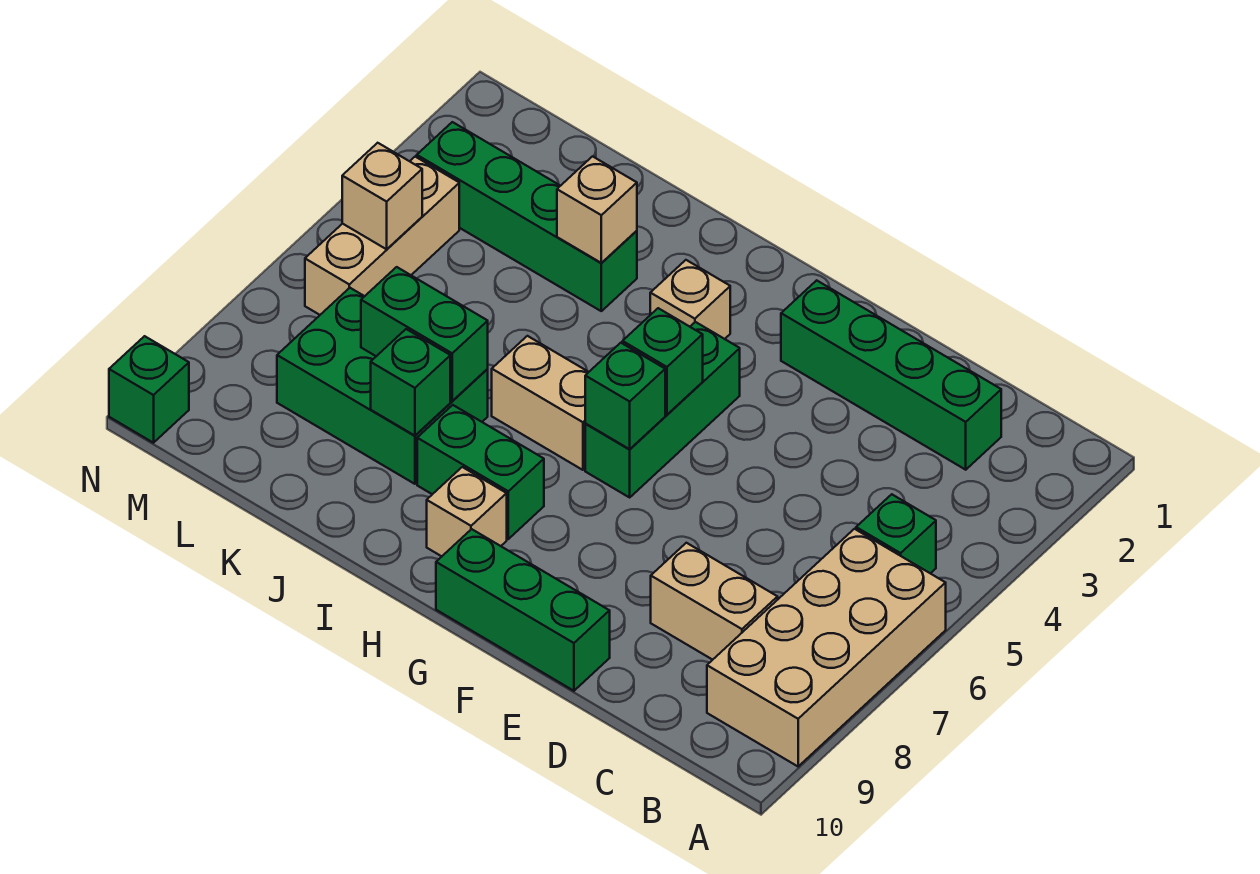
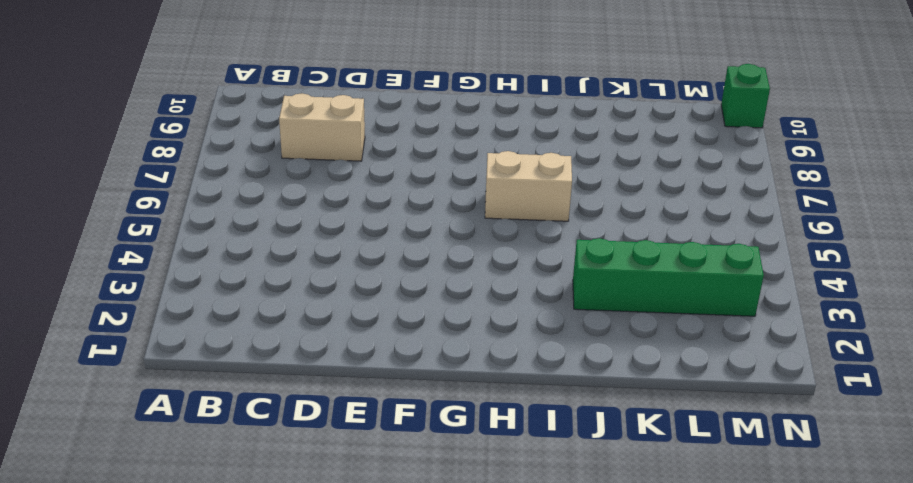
none -> tan 2x4 brick [707,529,946,766]
none -> green 1x1 brick [856,494,936,573]
none -> green 1x4 brick [781,280,1001,470]

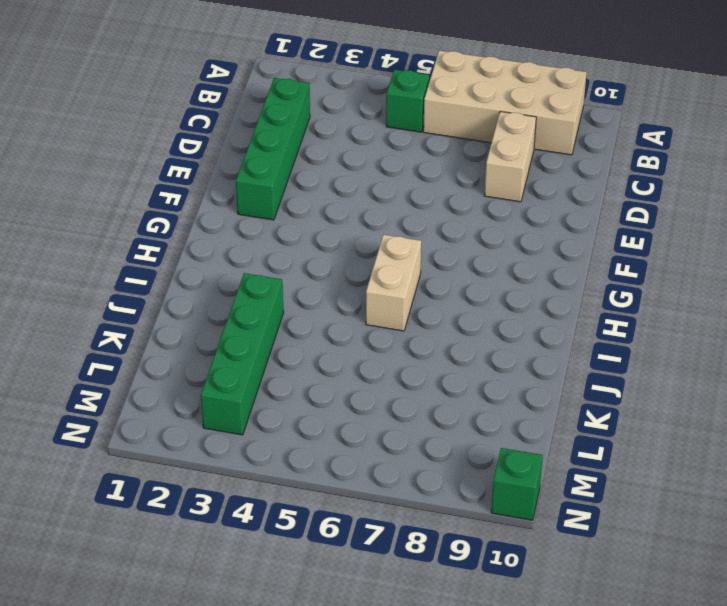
none -> green 1x3 brick [436,529,610,691]
none -> green 1x3 brick [585,322,740,497]
none -> tan 1x1 brick [650,260,730,339]

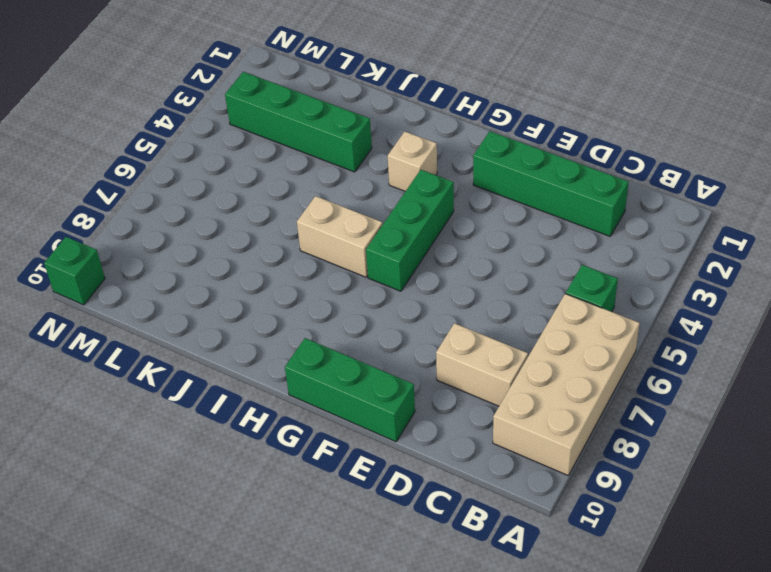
none -> green 1x2 brick [417,405,544,539]
none -> tan 1x1 brick [427,467,507,556]
none -> green 2x3 brick [277,288,488,484]

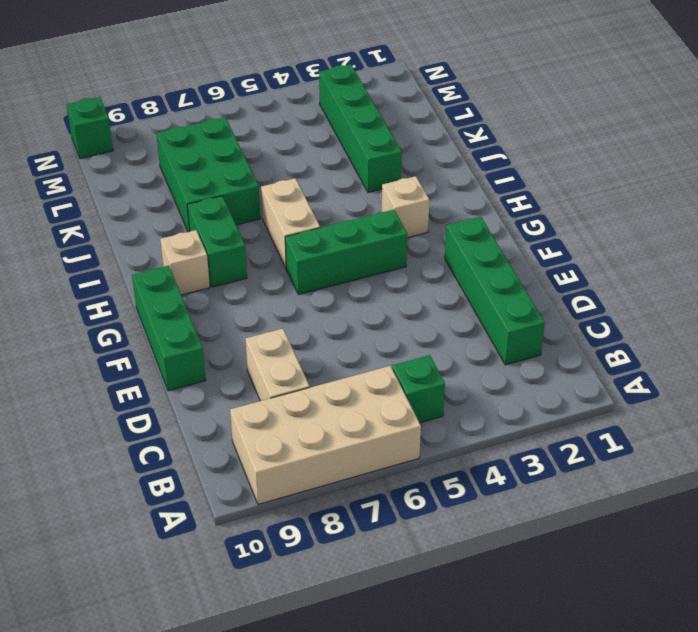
none -> tan 1x3 brick [305,157,459,315]
none -> green 1x1 brick [623,308,703,415]
none -> green 1x1 brick [585,343,665,449]

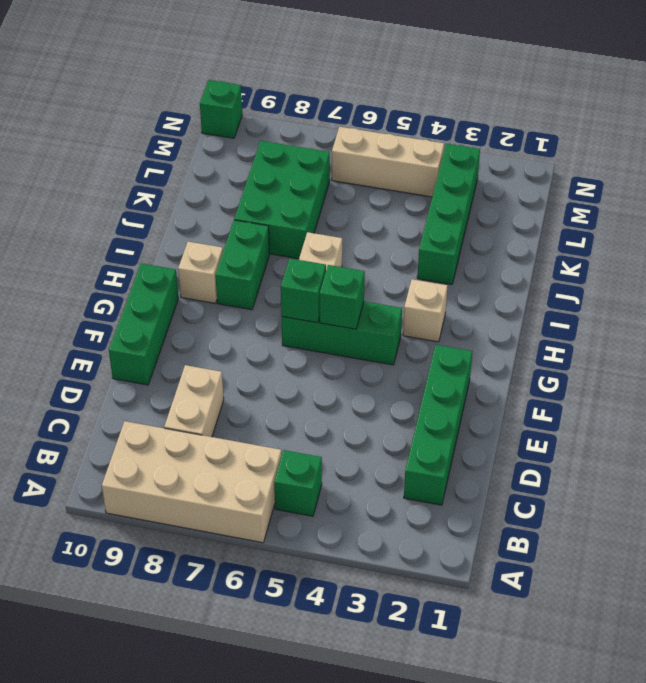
none -> tan 1x1 brick [557,156,637,263]
none -> green 1x2 brick [361,267,488,401]
none -> green 1x1 brick [371,329,450,436]

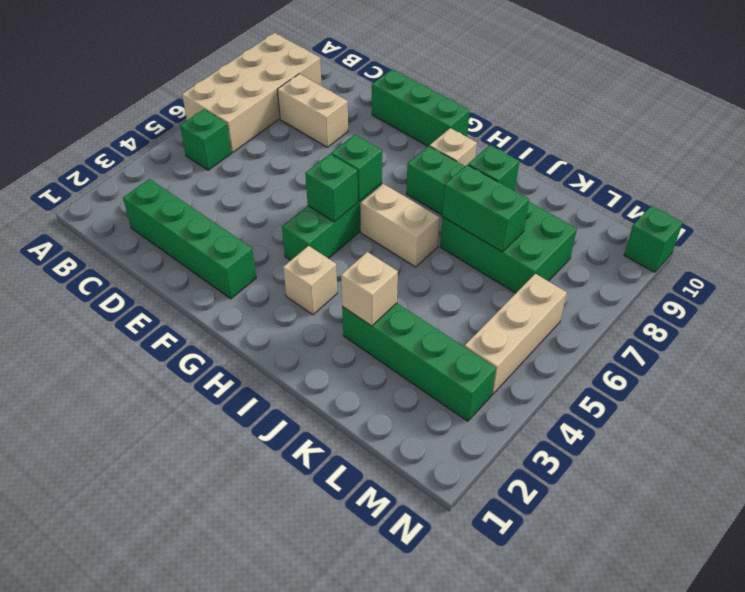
none -> tan 1x1 brick [342,143,422,249]

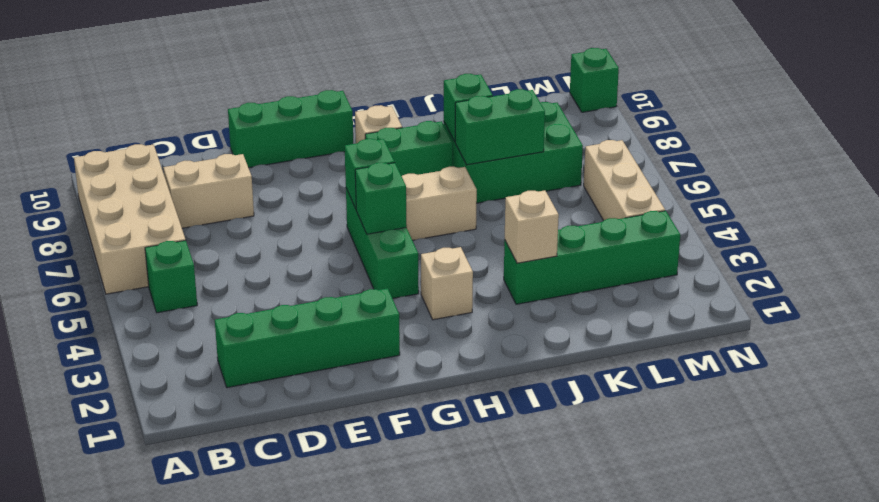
none -> tan 1x1 brick [342,143,422,249]

